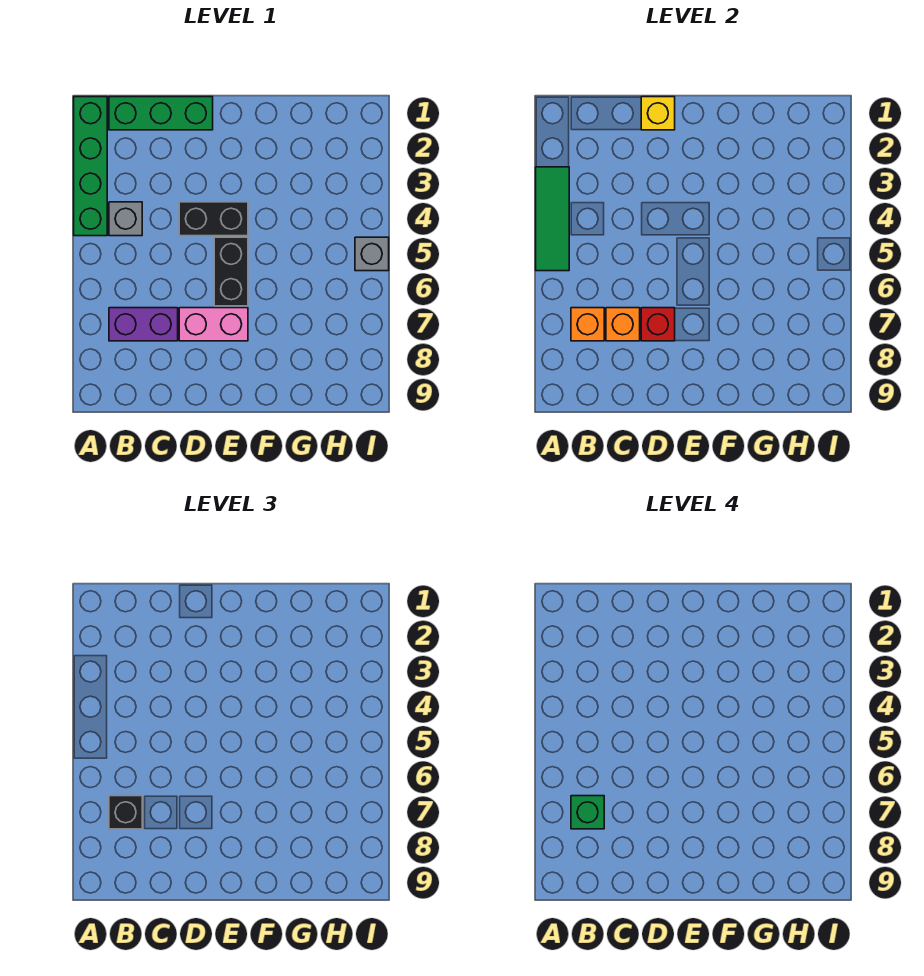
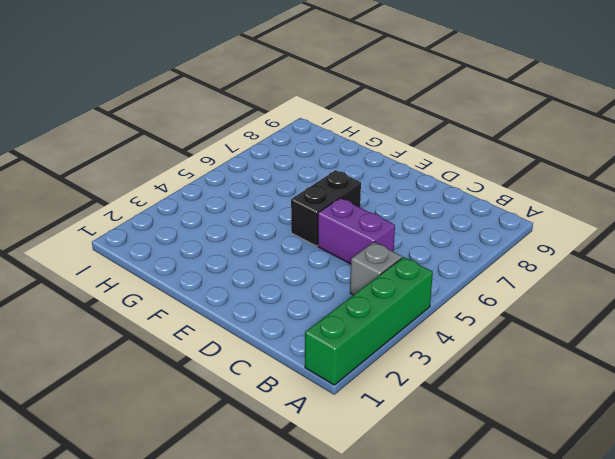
purple 1x2 brick [318,198,395,264] -> purple 1x2 brick moved to [109,308,178,341]
none -> green 1x3 brick [109,97,213,130]
none -> black 1x2 brick [179,202,248,236]
none -> pink 1x2 brick [179,308,248,341]

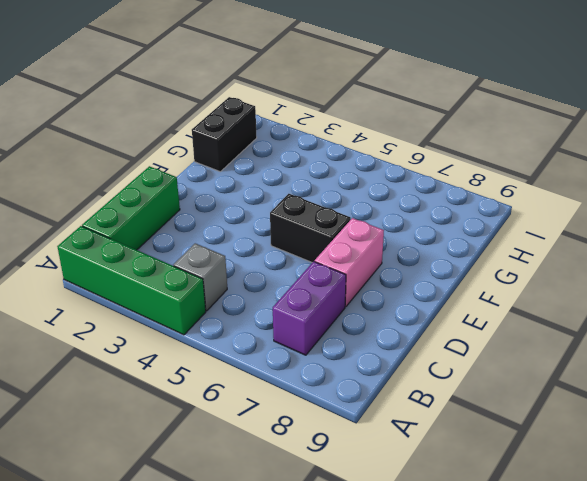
black 1x2 brick [192,97,257,172] -> black 1x2 brick moved to [179,202,248,236]
none -> grey 1x1 brick [355,237,389,271]
none -> green 1x3 tile [536,167,569,271]
none -> orange 1x1 brick [571,308,604,341]

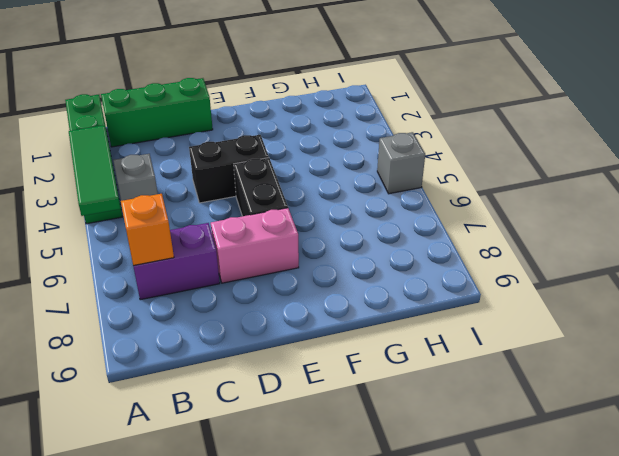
none -> orange 1x1 brick [606,308,640,341]
none -> yellow 1x1 brick [641,97,675,130]
none -> red 1x1 brick [641,308,675,341]

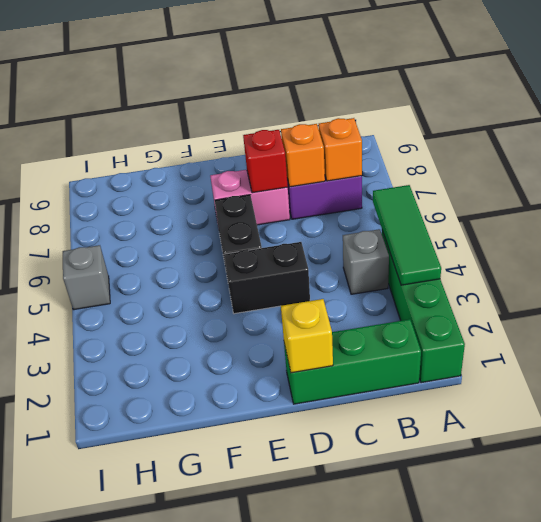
none -> black 1x1 brick [109,796,142,829]
none -> green 1x1 brick [571,796,604,829]

